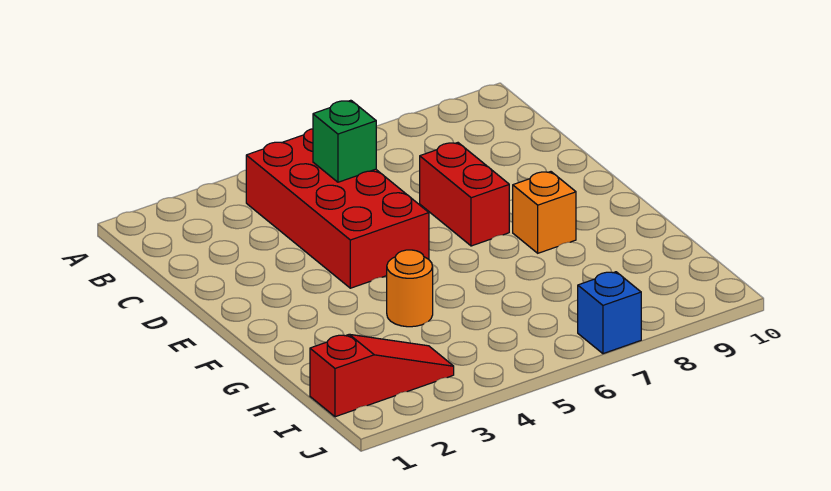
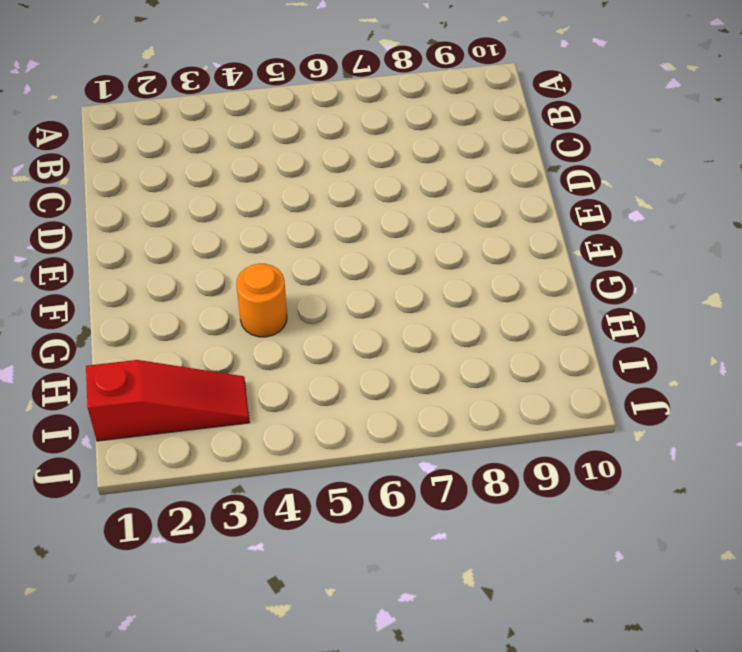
none -> red 2x4 brick [246,129,429,288]
none -> red 1x2 brick [420,143,509,246]

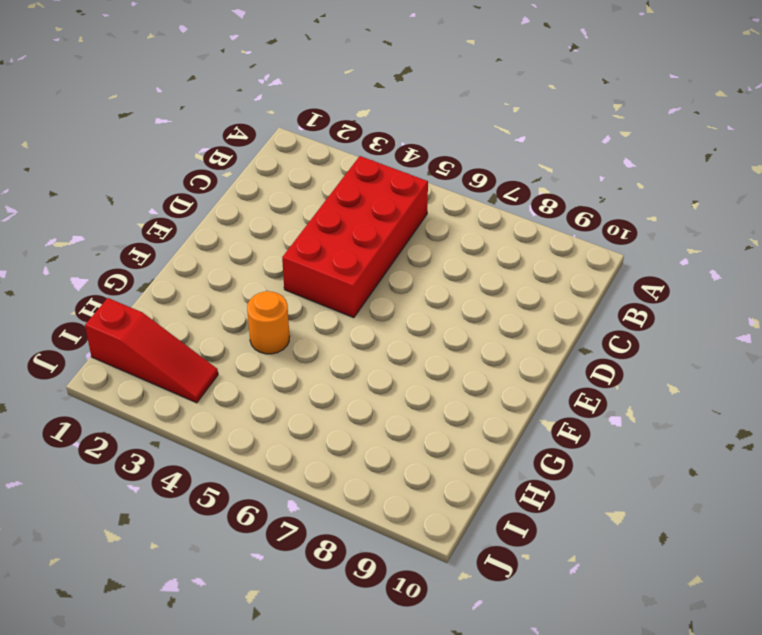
none -> red 1x2 brick [420,143,509,246]
none -> orange 1x1 brick [513,172,576,253]

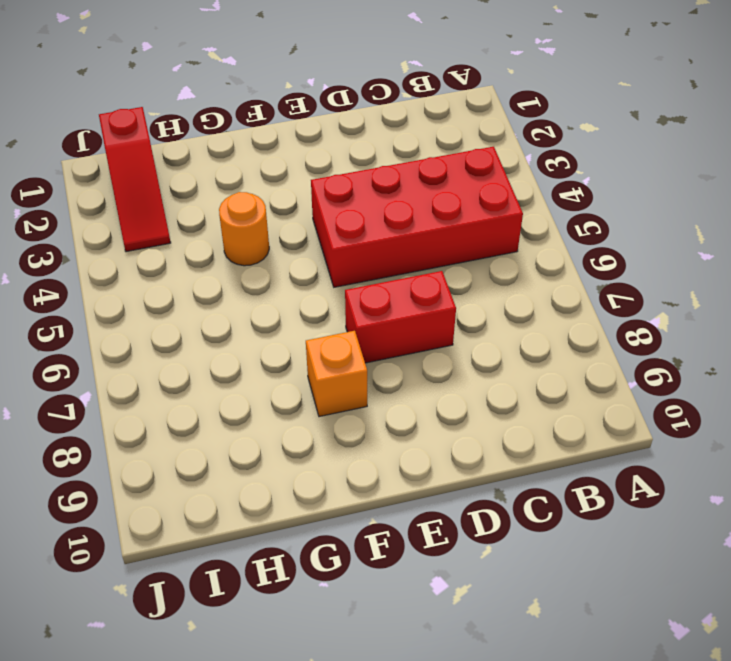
none -> blue 1x1 brick [578,272,641,354]
none -> green 1x1 brick [313,100,376,182]

